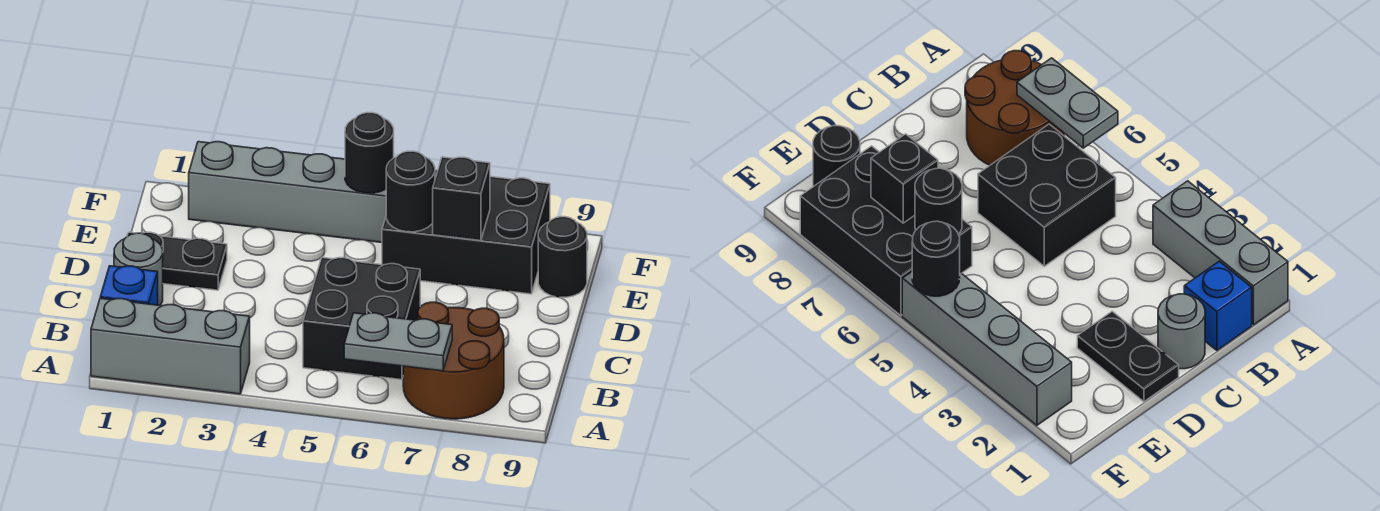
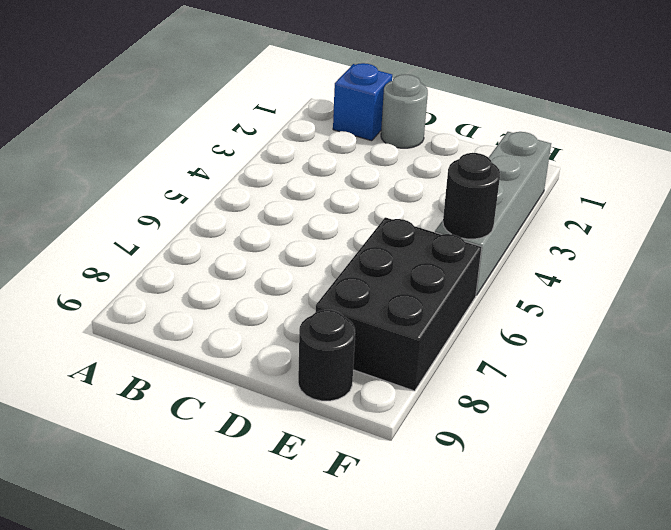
none -> grey 1x3 brick [91,298,250,394]
none -> brown 2x2 round brick [403,302,504,419]
none -> black 2x2 brick [303,257,420,380]

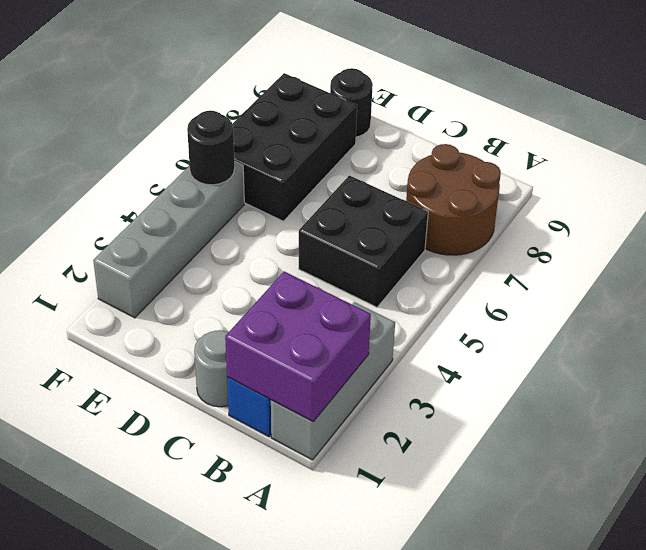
purple 2x2 brick [225,271,371,422] -> none
none -> black 1x2 plate [127,232,227,290]
none -> grey 1x2 plate [344,313,452,371]
none -> black 1x1 round brick [386,151,435,232]

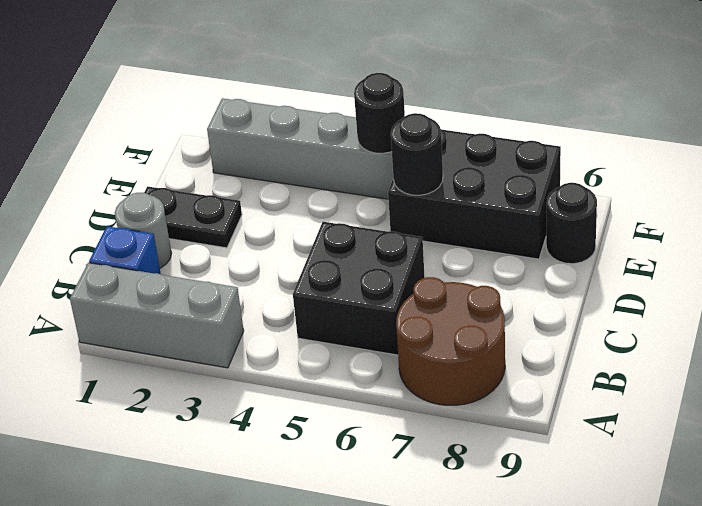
none -> grey 1x2 plate [344,313,452,371]
none -> black 1x1 brick [433,157,490,241]

